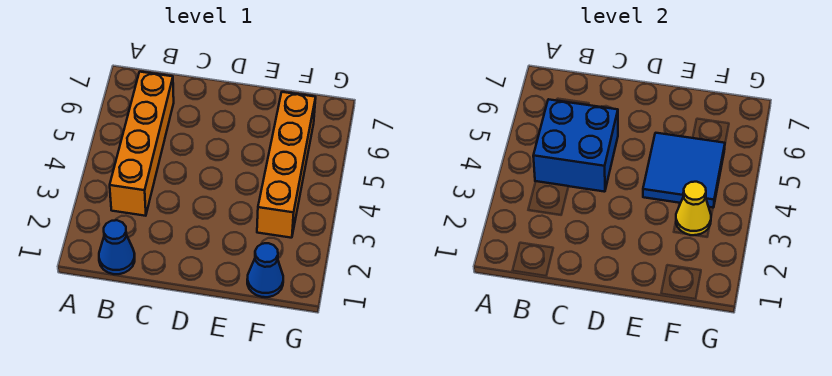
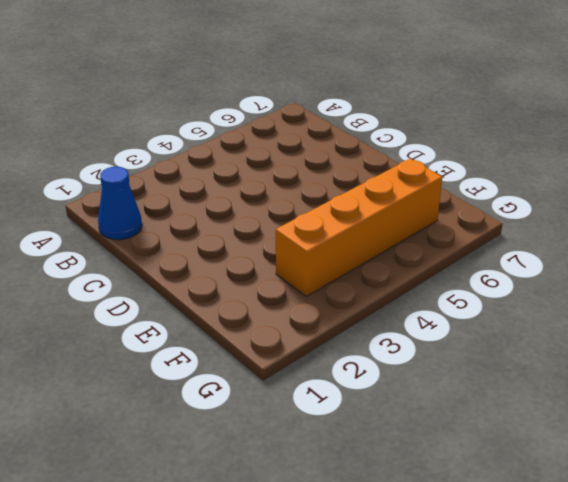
none -> orange 1x4 brick [110,72,174,216]
none -> blue 1x1 cone [247,243,283,297]

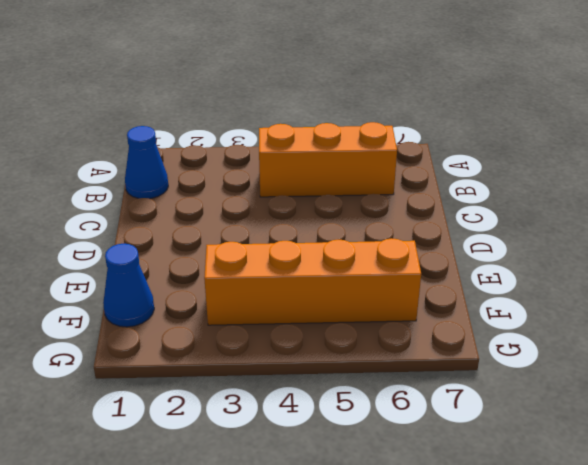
orange 1x3 brick [259,122,397,197] -> orange 1x4 brick [110,72,174,216]
none -> blue 2x2 brick [533,99,618,192]
none -> blue 2x2 tile [643,133,725,207]

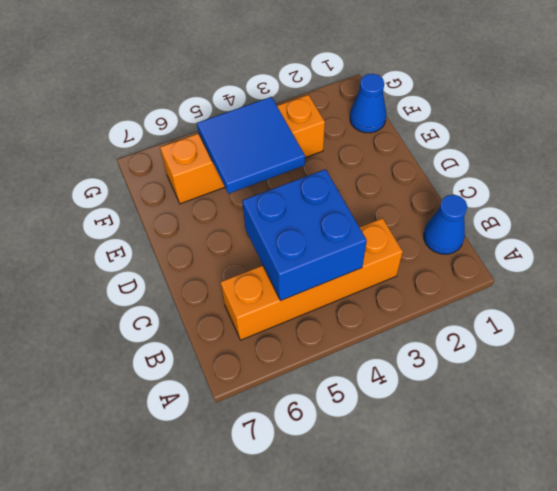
none -> yellow 1x1 cone [676,182,711,235]

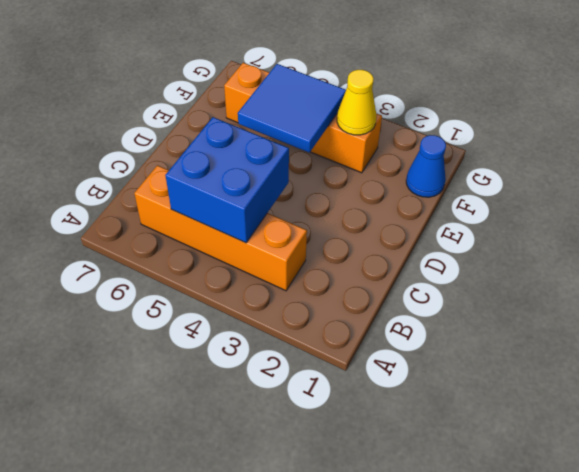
none -> blue 1x1 cone [99,220,135,274]

